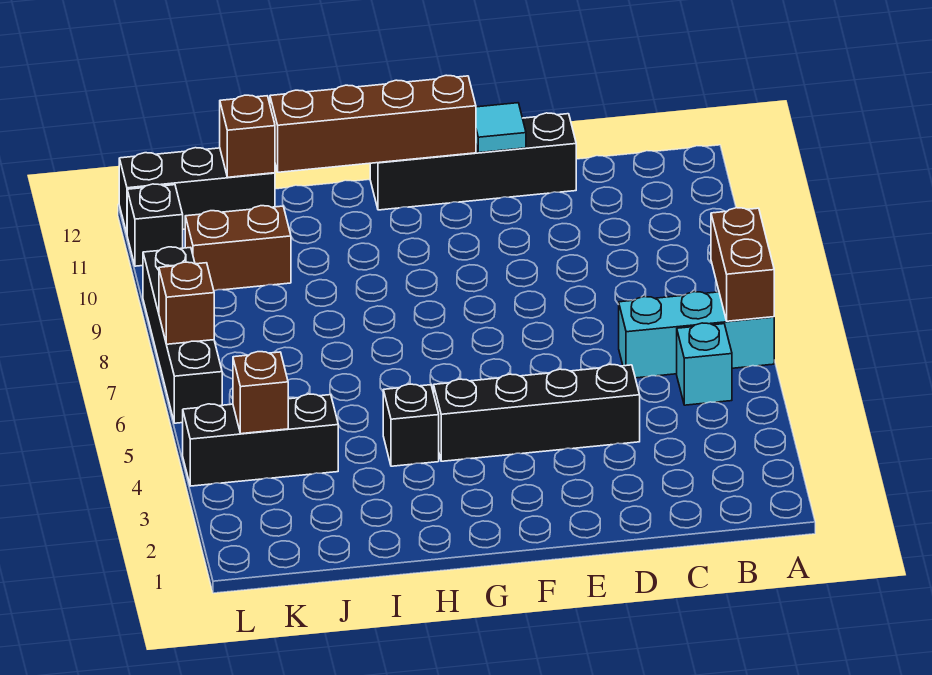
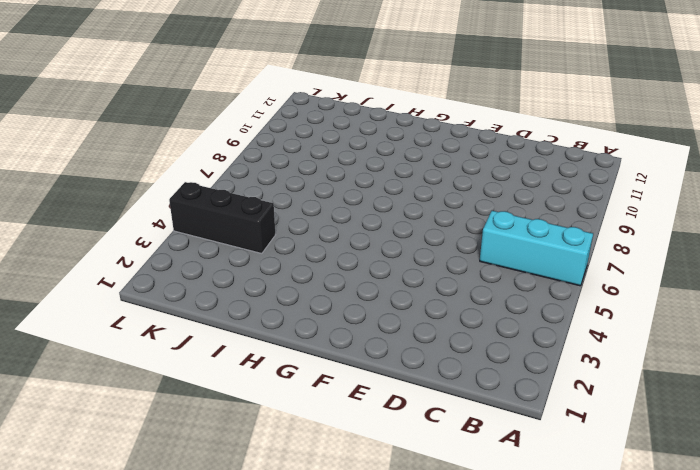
none -> cyan 1x1 brick [677,323,732,405]
none -> black 1x4 brick [434,364,640,461]
none -> black 1x4 brick [370,113,576,210]

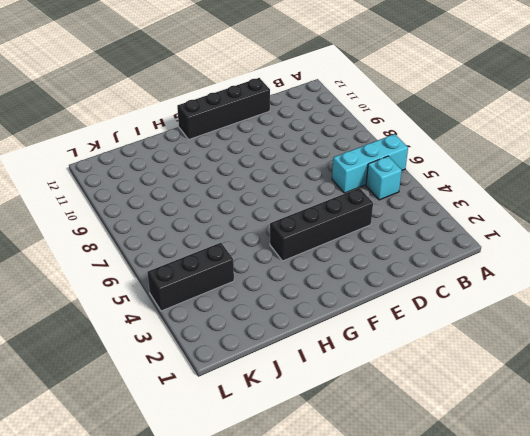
none -> black 1x1 brick [383,384,439,466]
none -> brown 1x2 brick [185,206,291,291]
none -> black 1x3 brick [119,148,275,233]

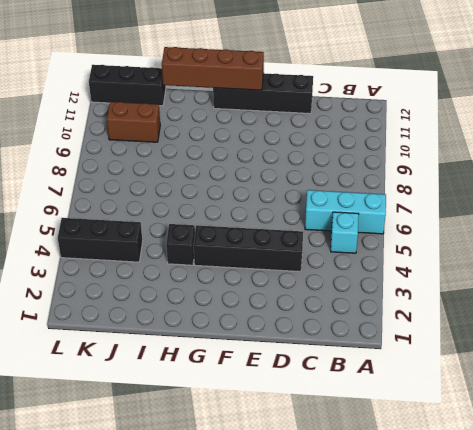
none -> black 1x4 brick [143,247,222,423]
none -> black 1x1 brick [127,184,183,266]
none -> brown 1x2 brick [711,208,774,321]

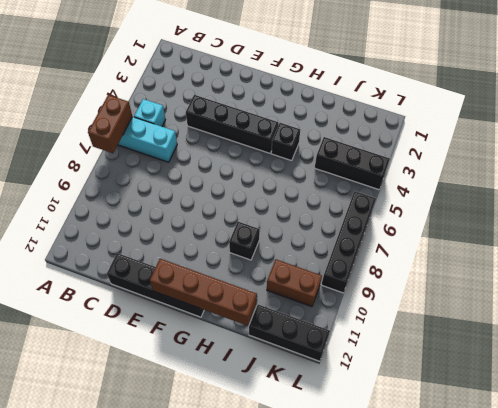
black 1x1 brick [229,222,260,260] -> black 1x1 brick moved to [127,184,183,266]
none -> cyan 1x1 tile [476,103,526,153]
none -> brown 1x1 brick [220,95,275,177]
none -> brown 1x1 brick [233,352,288,434]

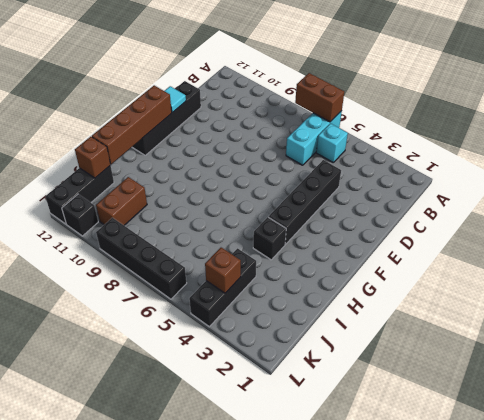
none -> brown 1x1 brick [159,262,214,344]

